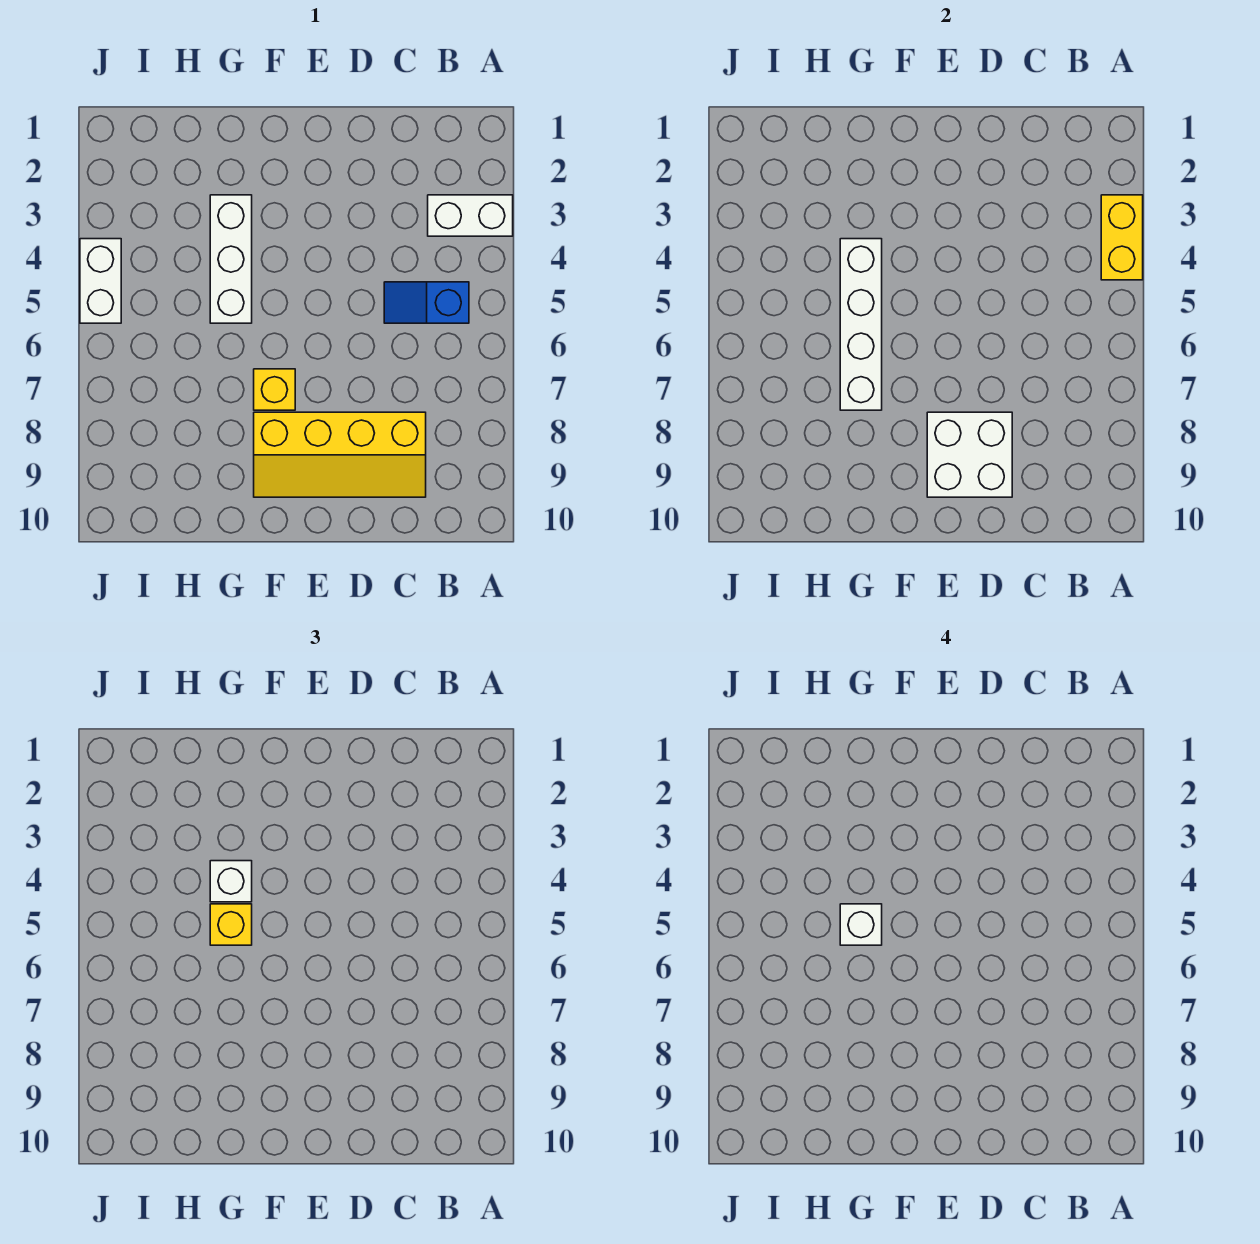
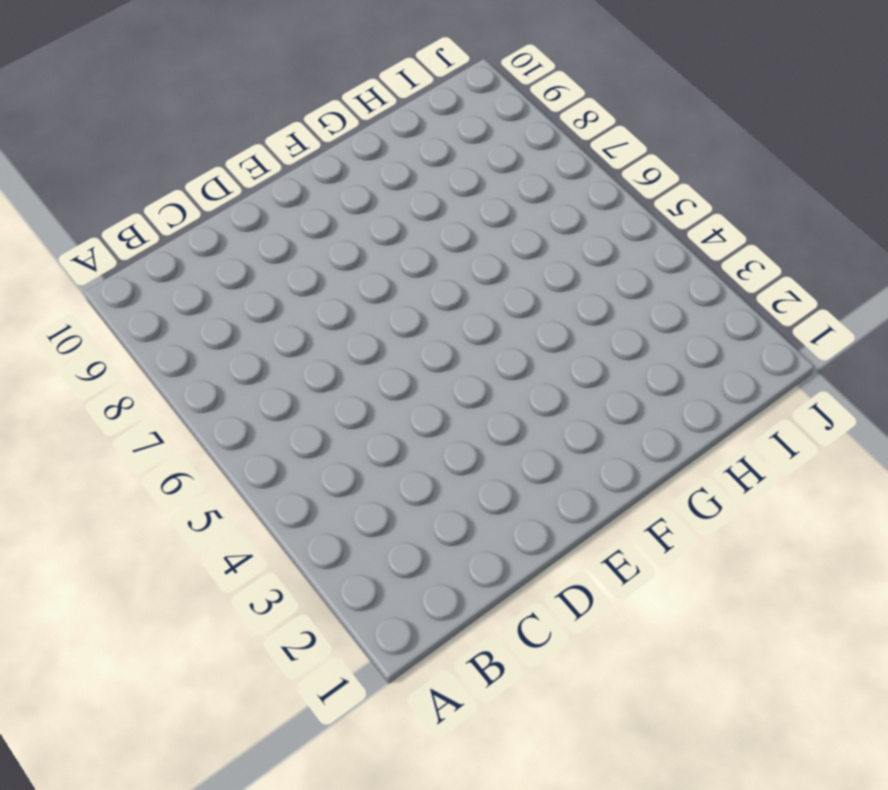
none -> white 1x2 brick [428,195,513,236]
none -> blue 1x2 slope [384,282,469,323]
none -> yellow 2x4 slope [254,412,426,497]

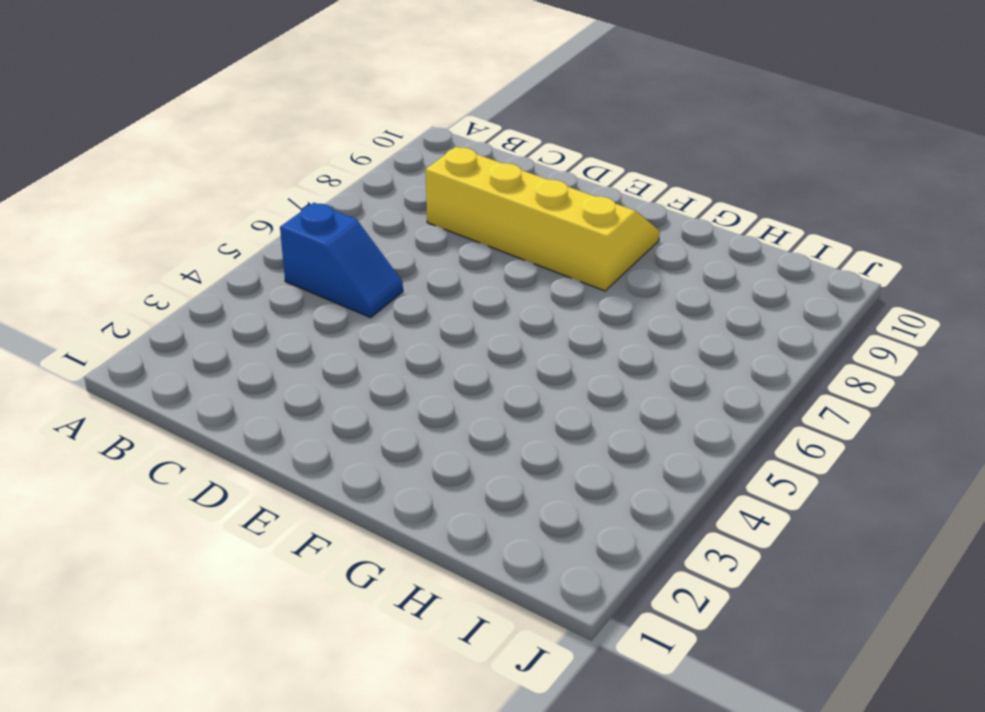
none -> white 1x2 brick [428,195,513,236]
none -> yellow 1x1 brick [254,369,295,410]
none -> white 1x3 brick [210,195,252,323]

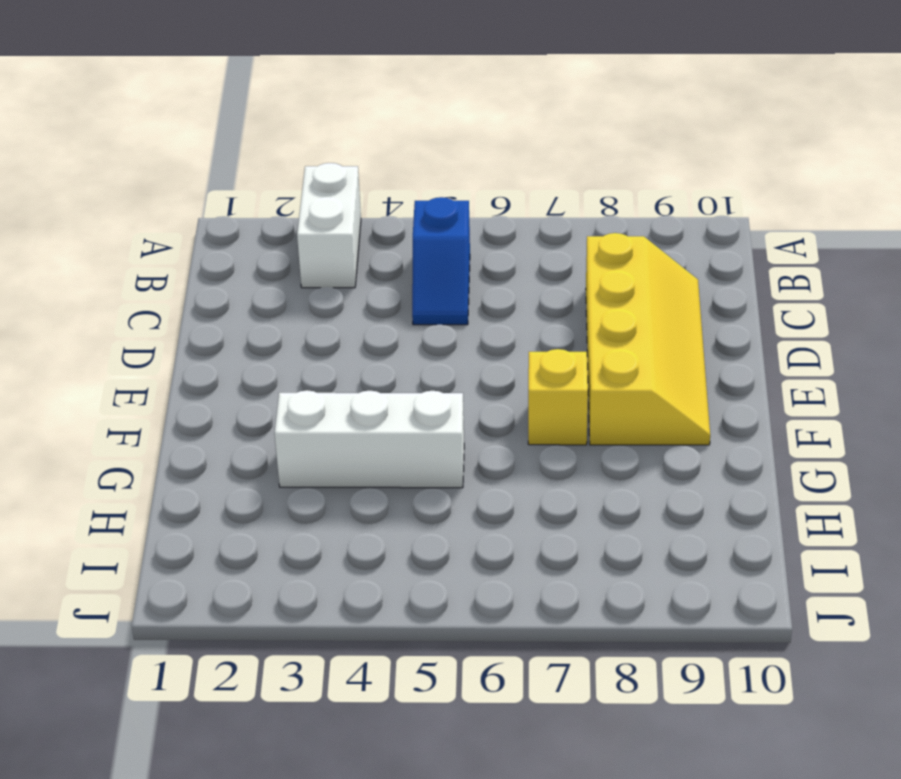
none -> white 1x2 brick [80,239,121,323]
none -> yellow 1x2 brick [1101,195,1143,280]
none -> white 2x2 brick [927,412,1012,497]

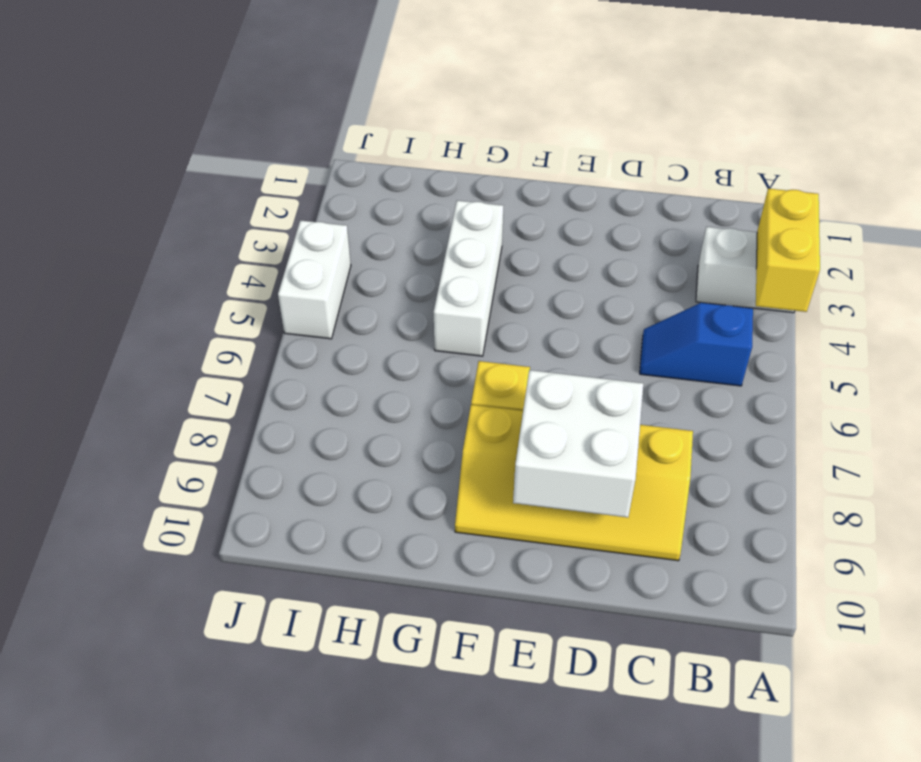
none -> white 1x4 brick [840,239,882,410]
none -> white 1x1 brick [210,861,252,902]
none -> yellow 1x1 brick [210,904,252,945]

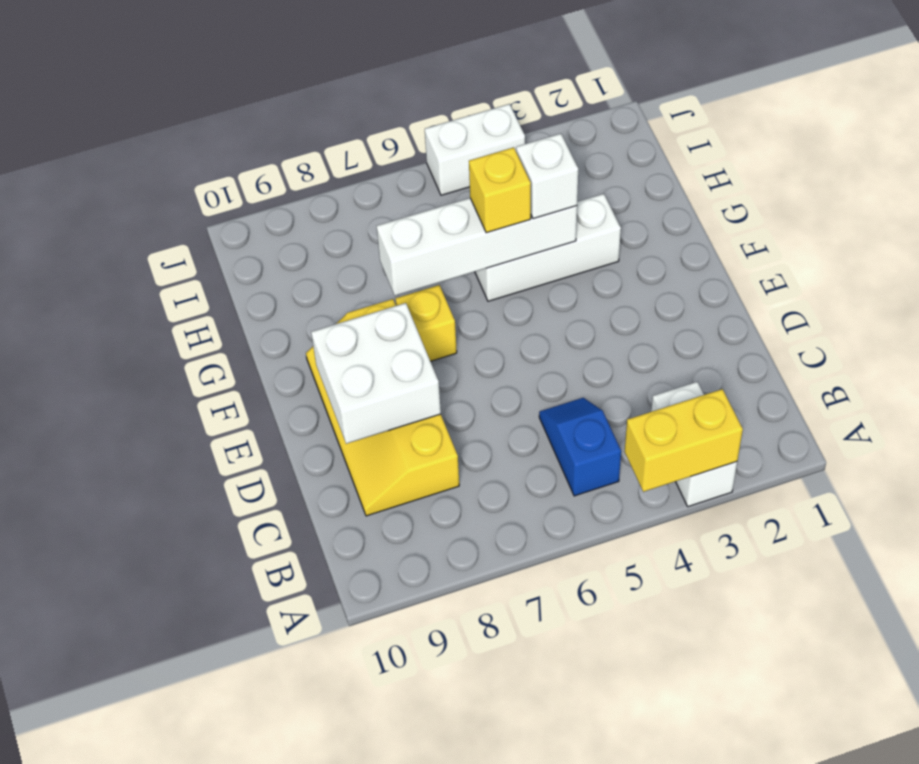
none -> white 1x1 brick [840,904,882,945]

